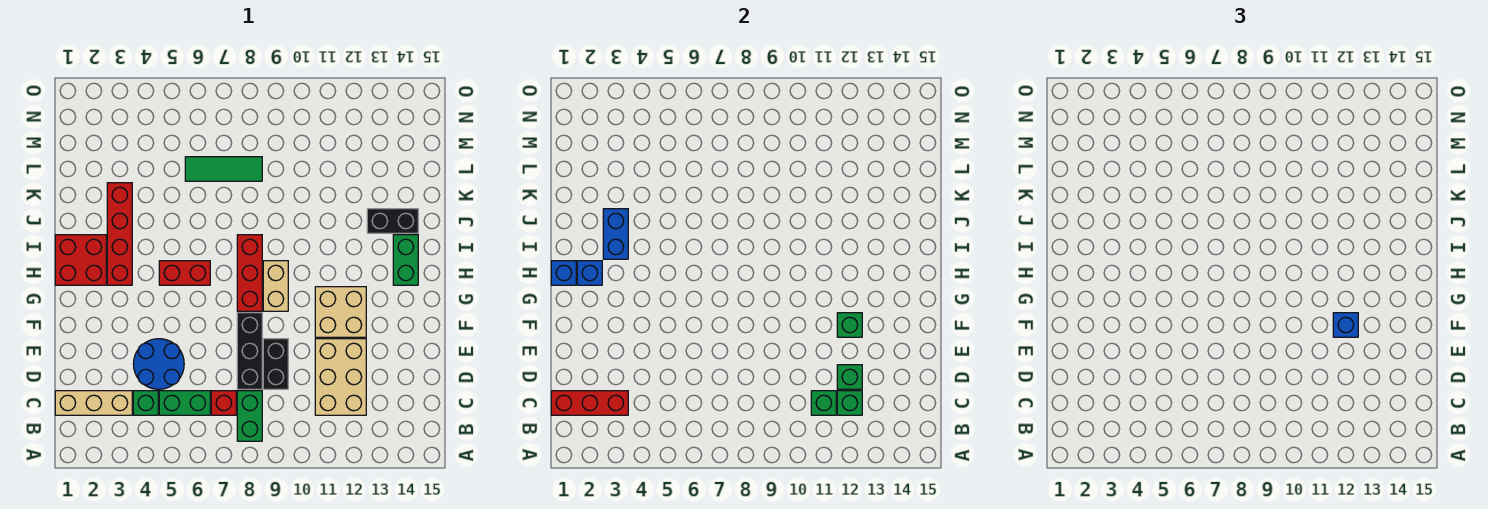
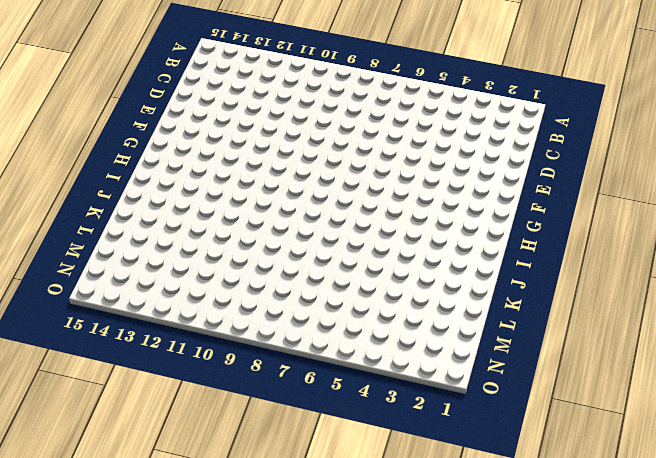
none -> green 1x2 brick [237,391,262,441]
none -> tan 1x3 brick [55,391,132,415]
none -> green 1x1 brick [133,391,158,415]

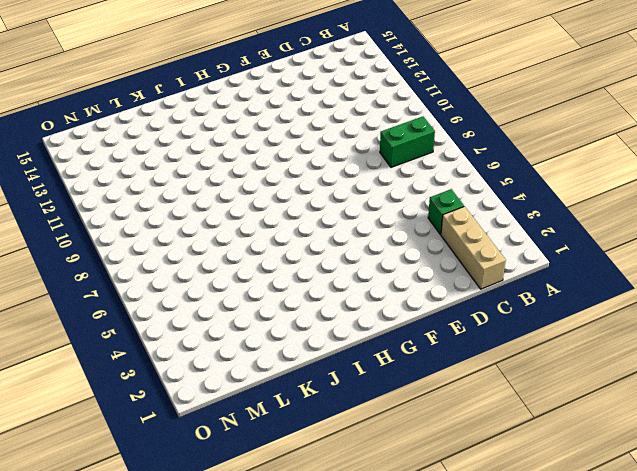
none -> green 1x2 brick [159,391,210,415]
none -> red 1x1 brick [211,391,236,415]
none -> tan 2x3 brick [315,339,366,415]

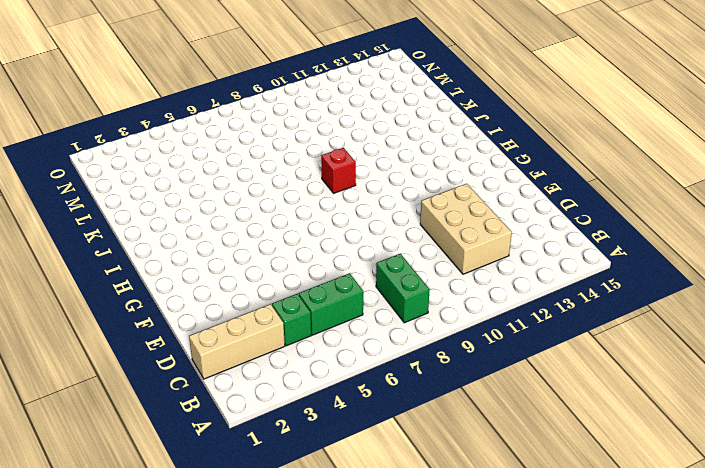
red 1x1 brick [321,148,356,193] -> red 1x1 brick moved to [211,391,236,415]
none -> blue 2x2 round brick [134,339,184,389]
none -> black 1x3 brick [237,313,262,389]
none -> black 1x2 brick [263,339,288,389]

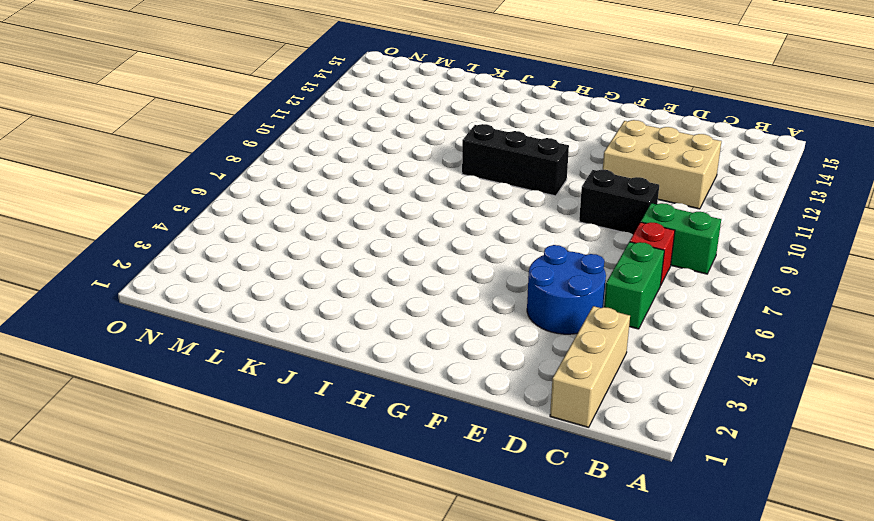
black 1x3 brick [462,124,569,196] -> black 1x3 brick moved to [237,313,262,389]
none -> green 1x1 brick [133,391,158,415]
none -> tan 2x2 brick [315,287,366,337]
none -> red 1x3 brick [237,235,262,311]

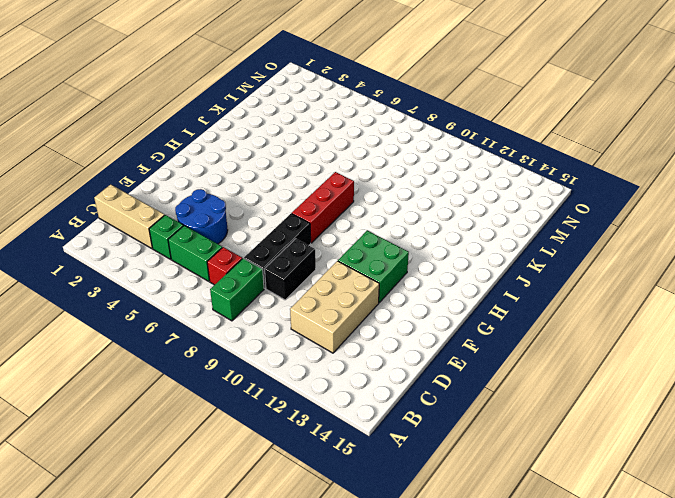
green 2x2 brick [338,231,409,303] -> tan 2x2 brick [315,287,366,337]
none -> tan 1x2 brick [263,261,288,311]
none -> red 2x2 brick [55,235,106,285]
none -> red 1x4 brick [107,183,132,285]

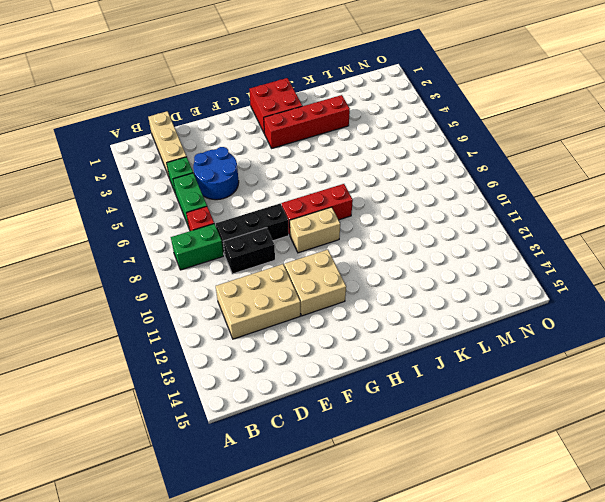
none -> red 1x2 brick [159,261,210,285]
none -> green 1x2 brick [393,235,418,285]
none -> black 1x2 brick [367,209,418,233]

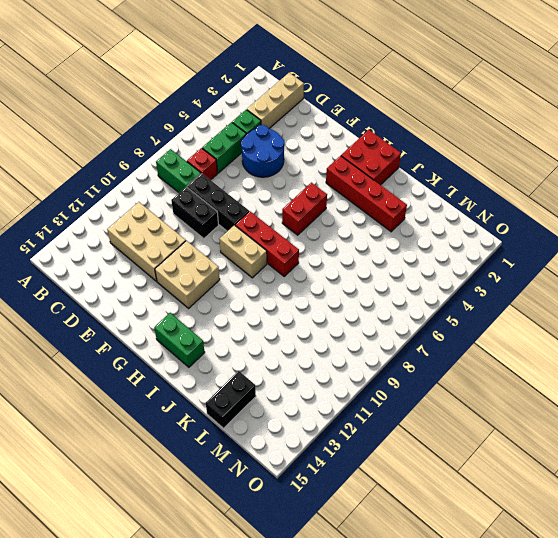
black 1x2 brick [206,371,256,428] -> black 1x2 brick moved to [367,209,418,233]
none -> green 1x3 tile [185,157,262,181]
none -> red 1x3 brick [551,391,628,415]
none -> green 1x1 brick [811,391,836,415]

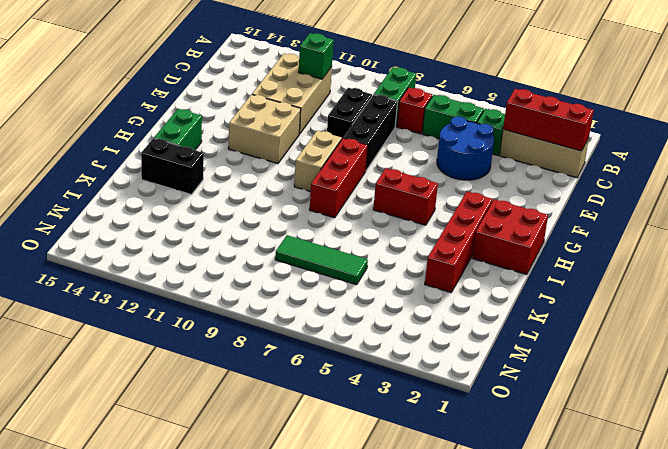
none -> green 1x1 brick [837,391,862,415]
none -> green 1x1 brick [837,365,862,389]
none -> green 1x1 brick [837,313,862,337]

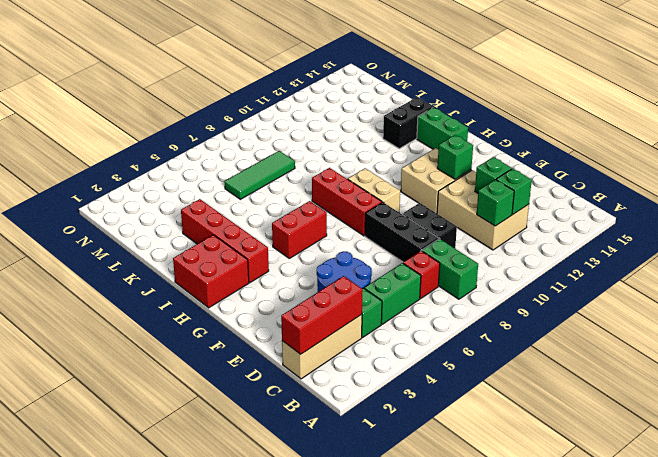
none -> blue 1x1 brick [551,261,576,285]
none -> blue 1x1 brick [577,261,602,285]
none -> blue 1x2 brick [603,209,628,259]

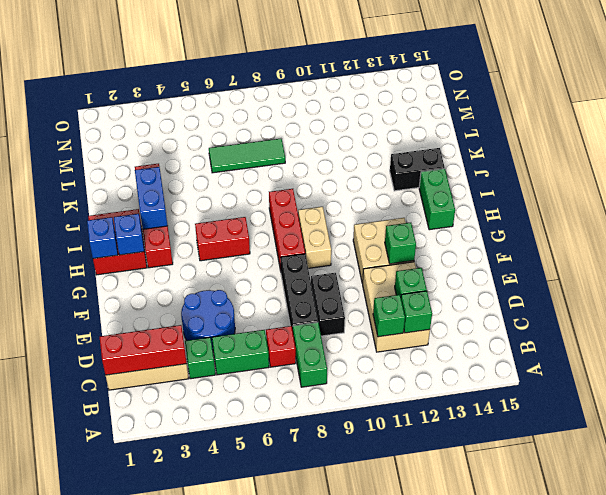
none -> blue 1x1 brick [1333,313,1358,337]

